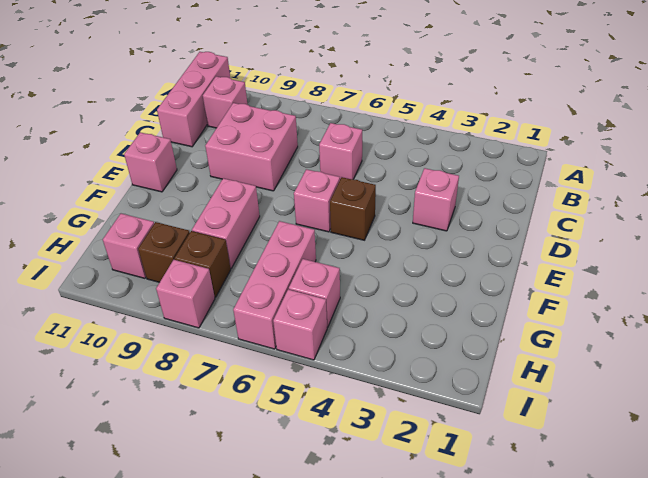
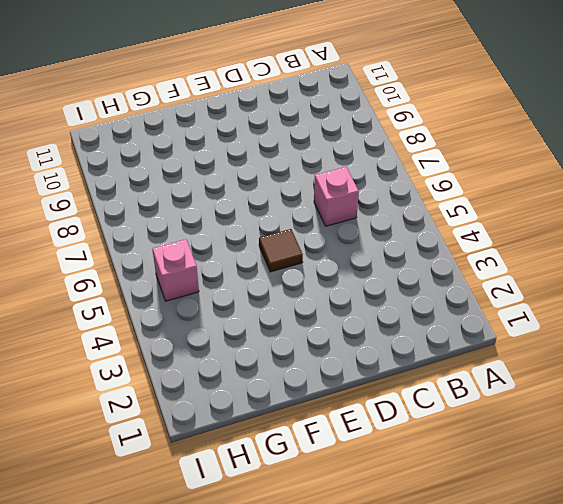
brown 1x1 tile [259,229,303,272] -> brown 1x1 brick [330,177,376,240]
none -> pink 1x3 brick [157,52,230,147]
none -> pink 1x1 brick [203,76,248,128]
none -> pink 2x2 brick [205,103,298,191]

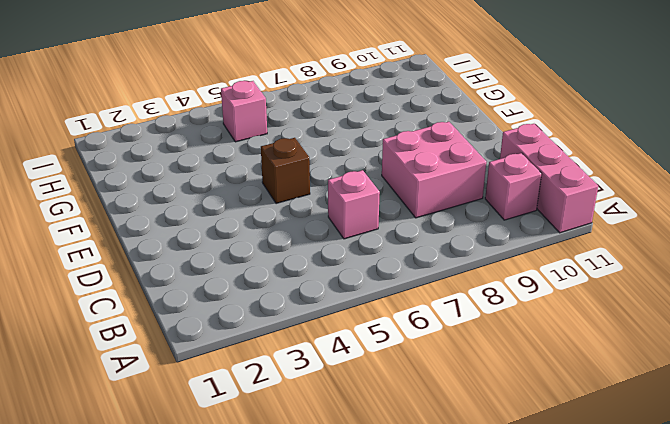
none -> pink 1x1 brick [413,168,459,231]
none -> pink 1x1 brick [294,169,340,232]
none -> pink 1x1 brick [124,132,177,192]

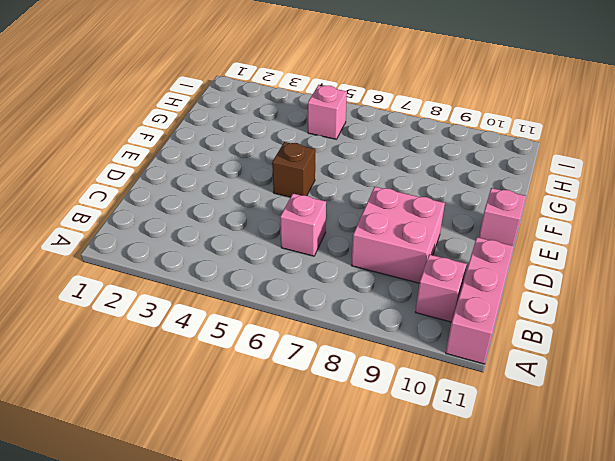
none -> pink 1x1 brick [413,168,459,231]
none -> pink 1x1 brick [294,169,340,232]
none -> pink 1x2 brick [192,178,260,268]

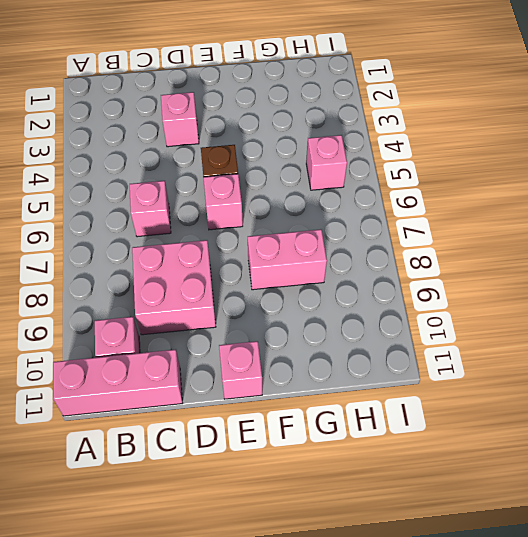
none -> pink 1x3 brick [233,221,316,349]
none -> brown 1x1 brick [175,231,231,297]
none -> brown 1x1 brick [138,222,190,282]

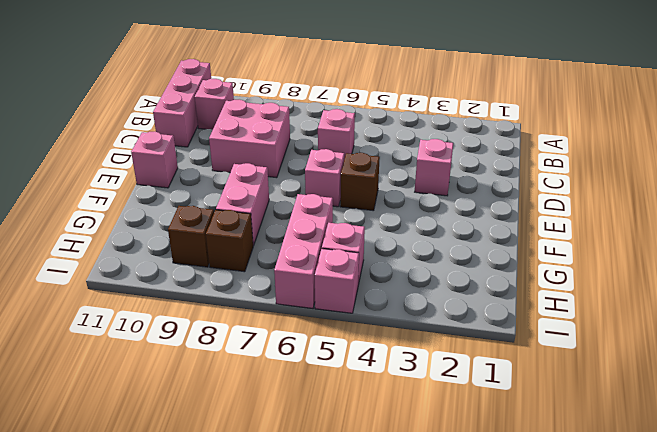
none -> pink 1x1 brick [103,214,154,278]
none -> pink 1x1 brick [156,260,215,328]

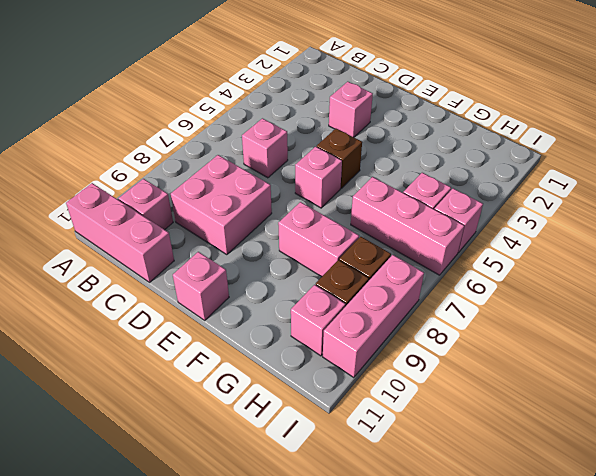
pink 1x3 brick [323,255,424,378] -> pink 1x1 brick [156,260,215,328]

